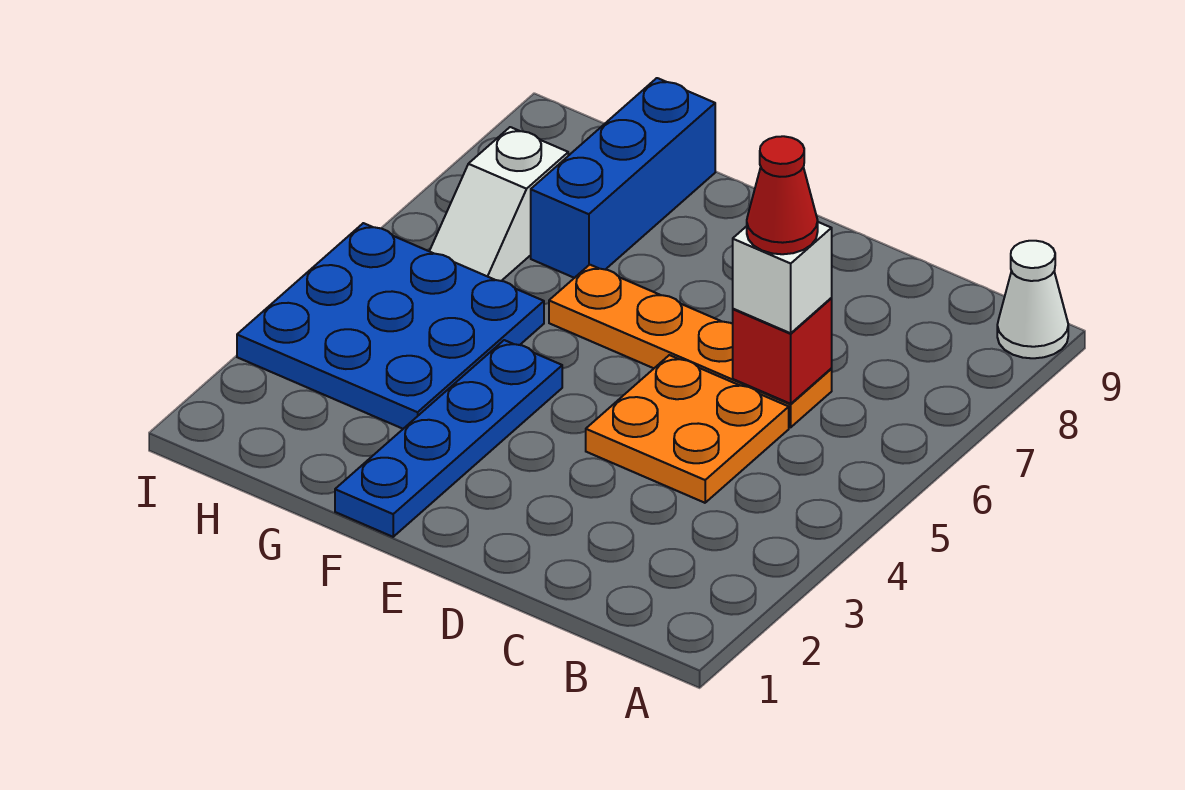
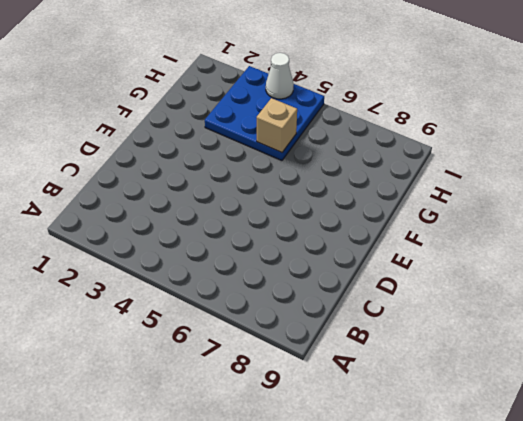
tan 1x1 brick [257,98,297,152] -> none
white 1x1 cone [266,53,294,99] -> white 1x1 cone moved to [997,241,1068,358]
none -> orange 2x2 plate [586,355,789,503]
none -> orange 1x4 plate [549,265,832,427]

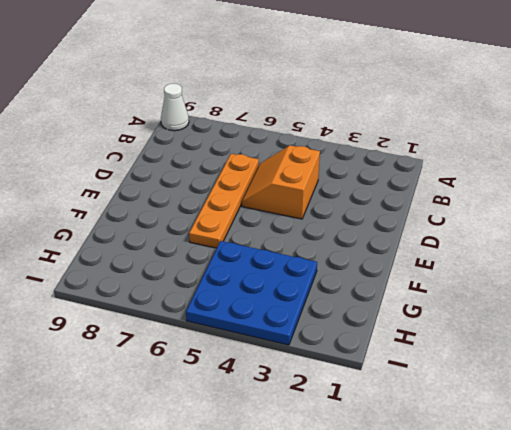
orange 2x2 slope [242,145,320,219] -> orange 2x2 plate [586,355,789,503]
none -> blue 1x4 plate [335,340,562,537]
none -> blue 1x3 brick [531,78,715,278]

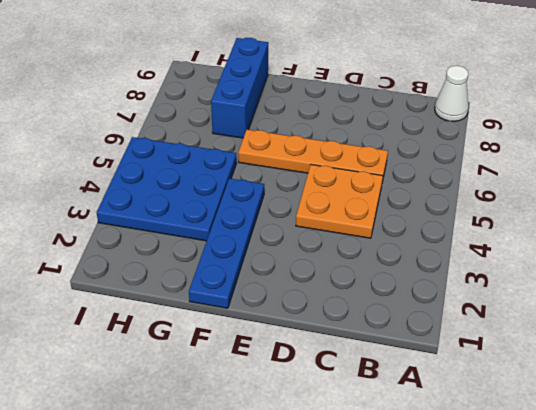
none -> white 1x2 slope [429,127,568,281]
none -> red 1x1 brick [733,298,832,404]

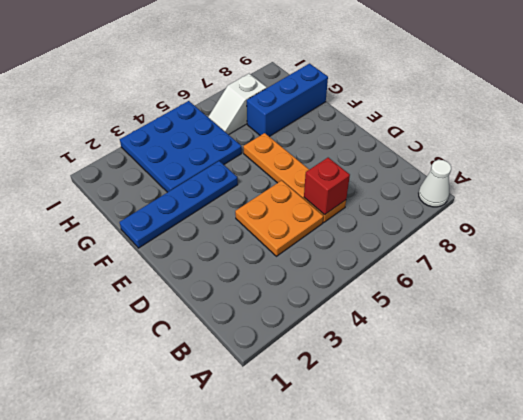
none -> white 1x1 brick [733,222,832,333]
none -> red 1x1 cone [747,136,818,254]

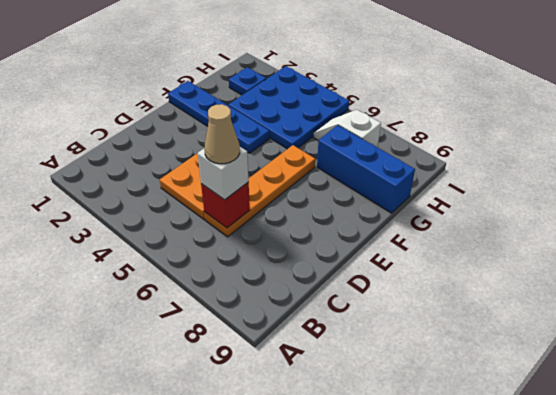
tan 1x1 cone [204,104,240,164] -> red 1x1 cone [747,136,818,254]
blue 1x1 plate [229,67,266,95] -> none
none -> white 1x1 cone [997,241,1068,358]

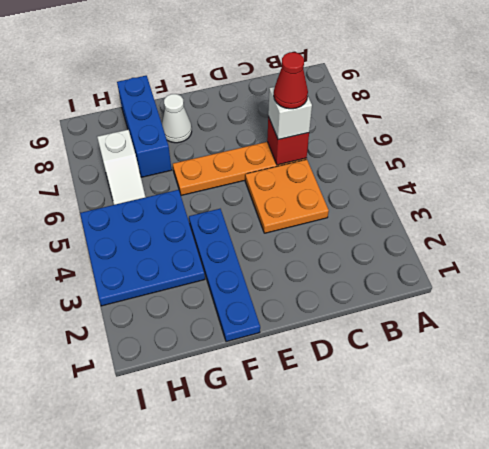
white 1x1 cone [162,94,192,143] -> white 1x1 cone moved to [997,241,1068,358]

